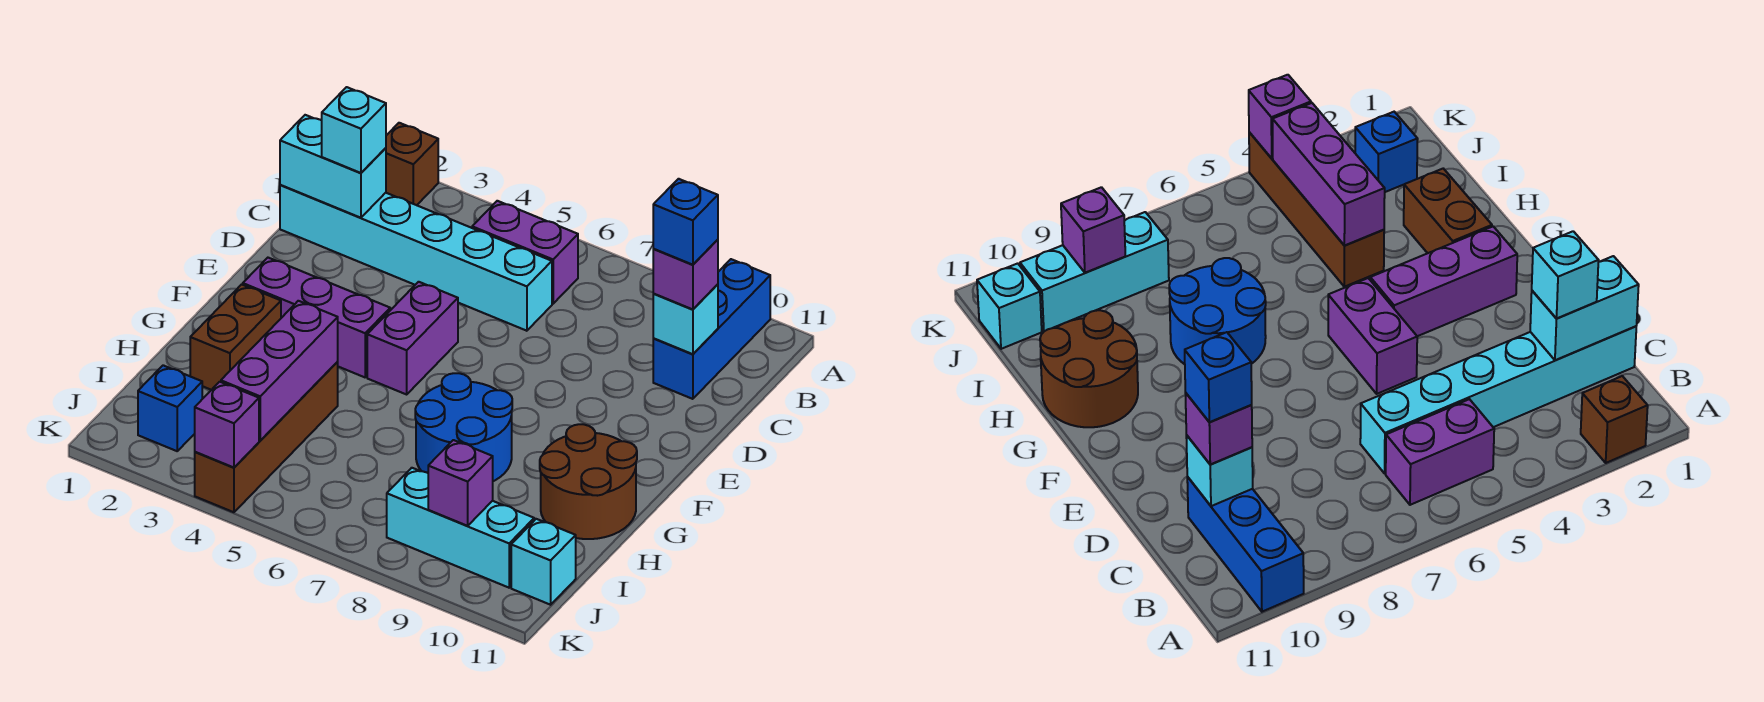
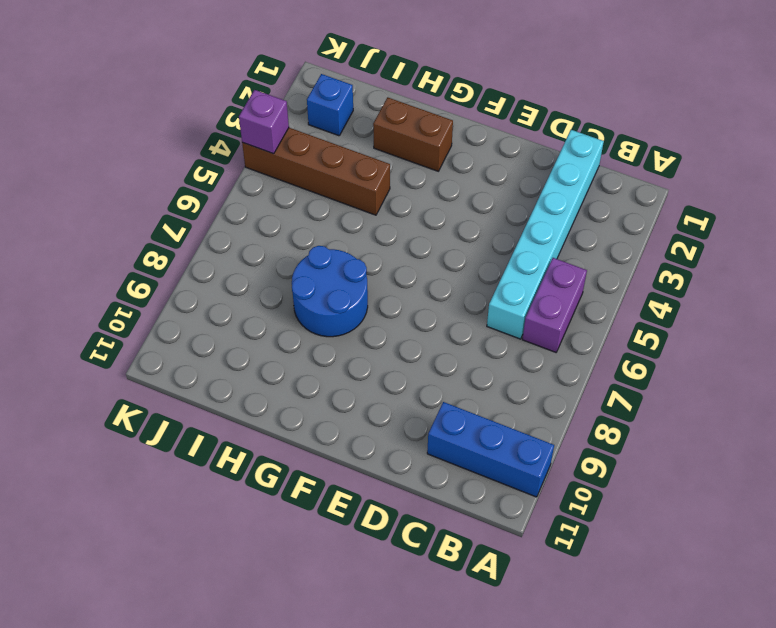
none -> brown 1x1 brick [386,123,438,205]
none -> purple 1x2 brick [367,282,458,394]
none -> purple 1x3 brick [243,258,390,377]

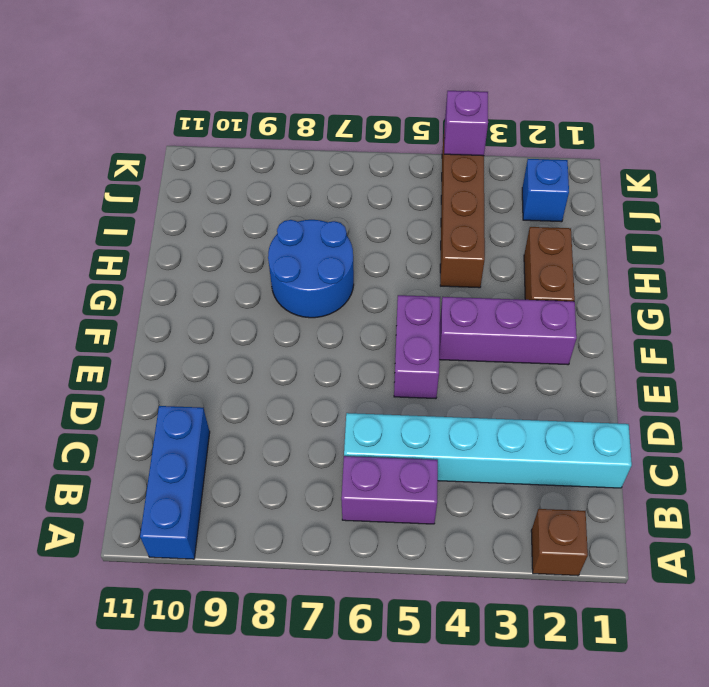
none -> brown 2x2 round brick [540,424,637,539]
none -> cyan 1x3 brick [387,468,534,588]
none -> cyan 1x1 brick [511,519,576,605]

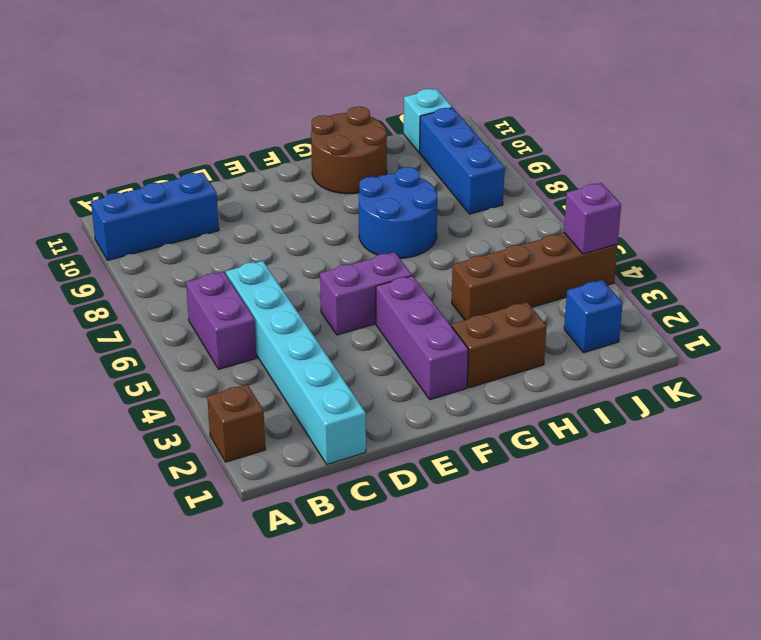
blue 1x3 brick [420,108,505,214] -> cyan 1x3 brick [387,468,534,588]
none -> cyan 1x2 brick [280,115,386,218]
none -> cyan 1x1 brick [653,284,718,354]
none -> purple 1x3 brick [221,301,338,441]

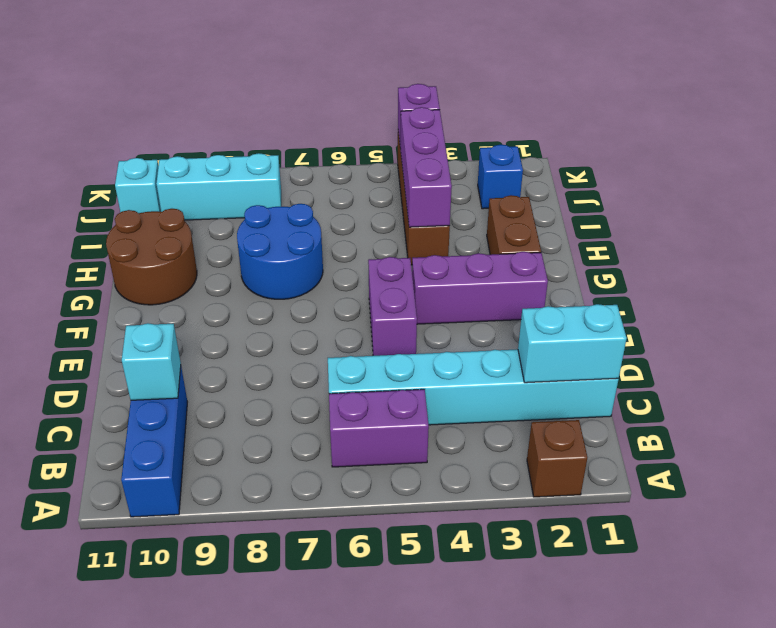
none -> purple 1x1 brick [428,440,493,526]
none -> cyan 1x1 brick [322,87,386,173]
none -> purple 1x1 brick [653,240,718,309]

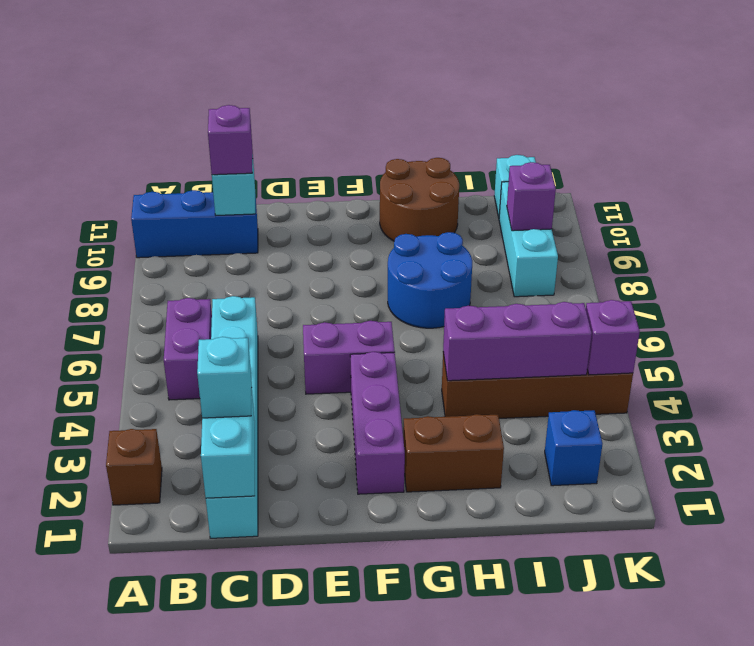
none -> blue 1x1 brick [653,179,718,265]

